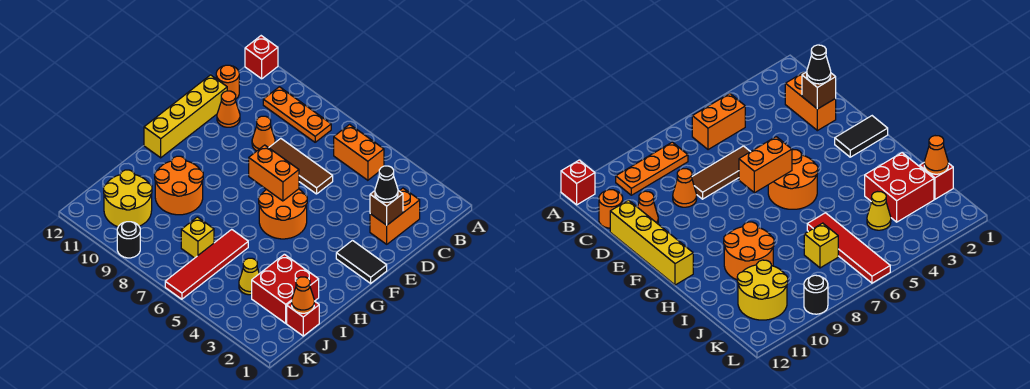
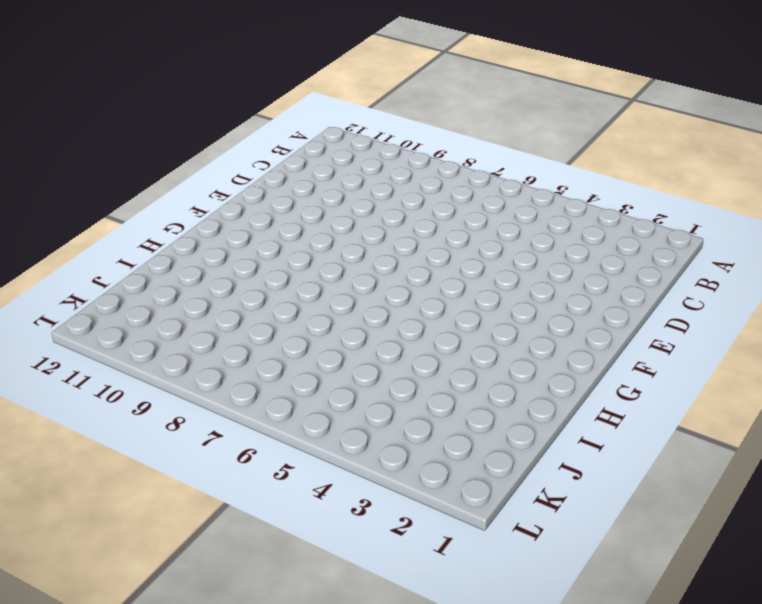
none -> red 1x1 brick [245,36,278,79]
none -> orange 1x2 brick [334,124,384,180]
none -> orange 1x3 plate [263,87,331,142]

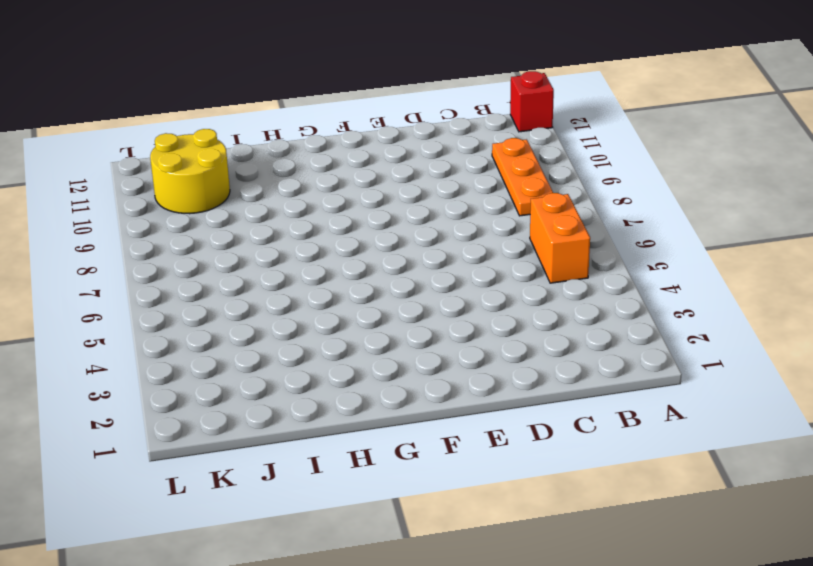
none -> orange 1x2 brick [370,188,420,244]
none -> orange 1x1 round brick [216,65,239,99]
none -> brown 1x3 tile [269,138,333,194]

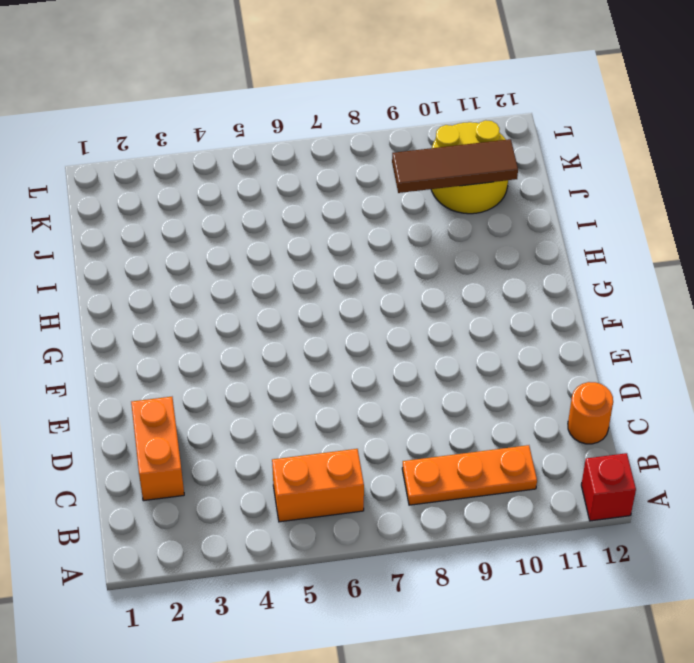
brown 1x3 tile [392,139,518,193] -> brown 1x3 tile moved to [269,138,333,194]
none -> orange 1x1 cone [252,116,275,151]
none -> orange 1x1 cone [217,91,240,127]
none -> yellow 1x4 brick [144,75,227,158]

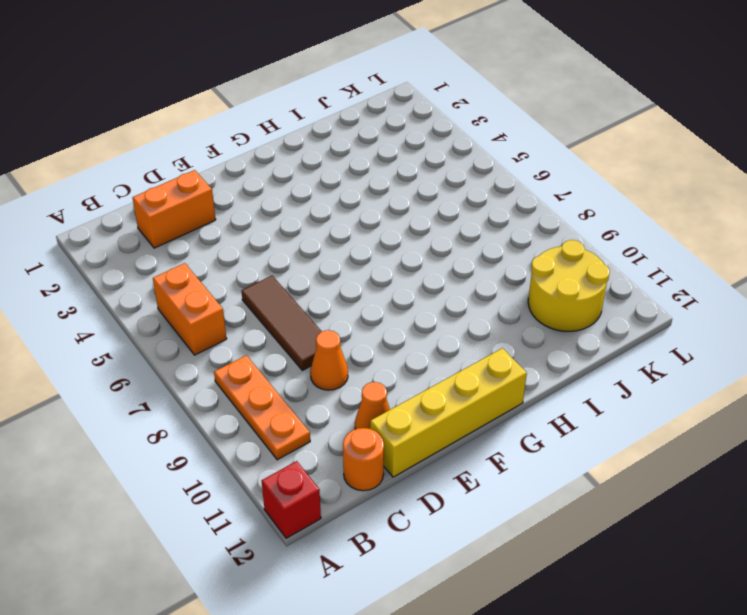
none -> black 1x2 tile [336,240,387,283]
none -> orange 2x2 round brick [259,189,307,239]
none -> orange 2x2 round brick [155,156,203,215]

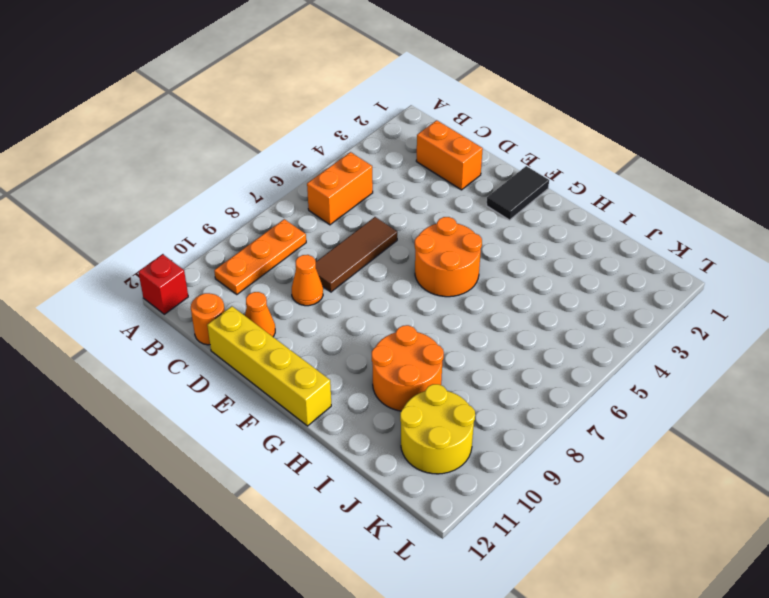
none -> red 2x2 brick [252,254,319,323]
none -> red 1x4 tile [165,229,248,299]
none -> red 1x1 brick [287,301,319,336]

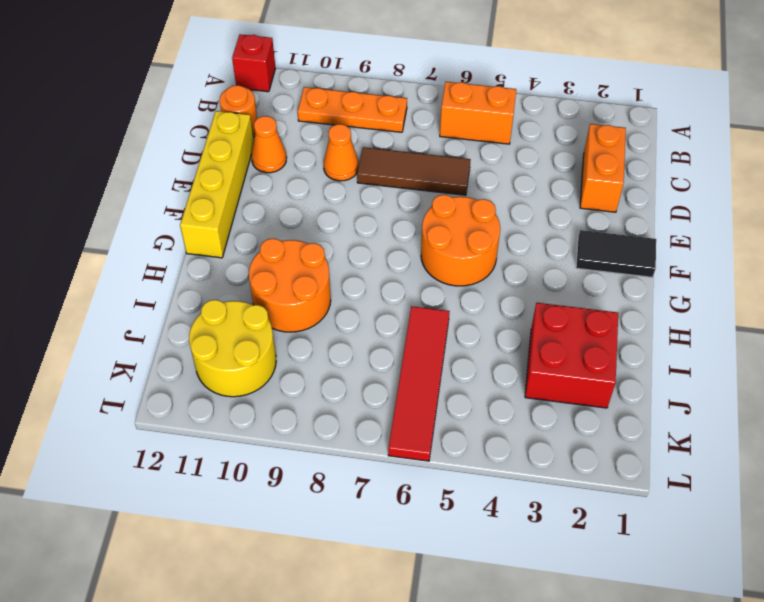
none -> red 1x1 brick [287,301,319,336]
none -> yellow 1x1 cone [239,258,259,295]
none -> yellow 1x1 brick [181,217,214,258]

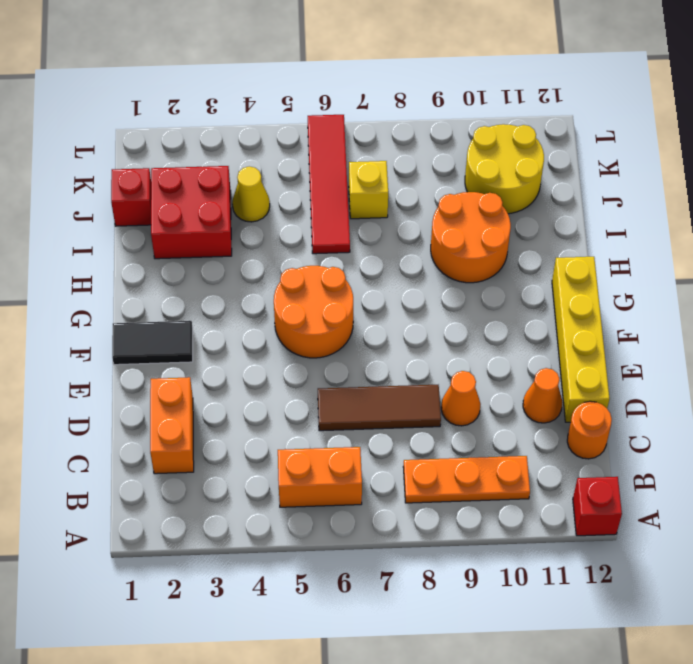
none -> black 1x1 round brick [117,222,140,258]
none -> brown 1x1 brick [370,191,403,225]
none -> orange 1x2 brick [249,145,299,201]

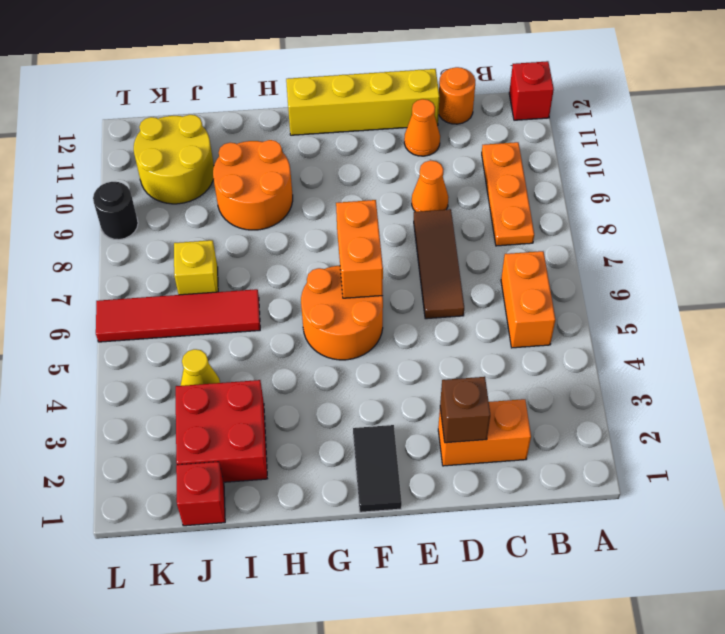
none -> orange 1x1 cone [292,277,314,313]
none -> black 1x1 cone [375,166,398,202]

